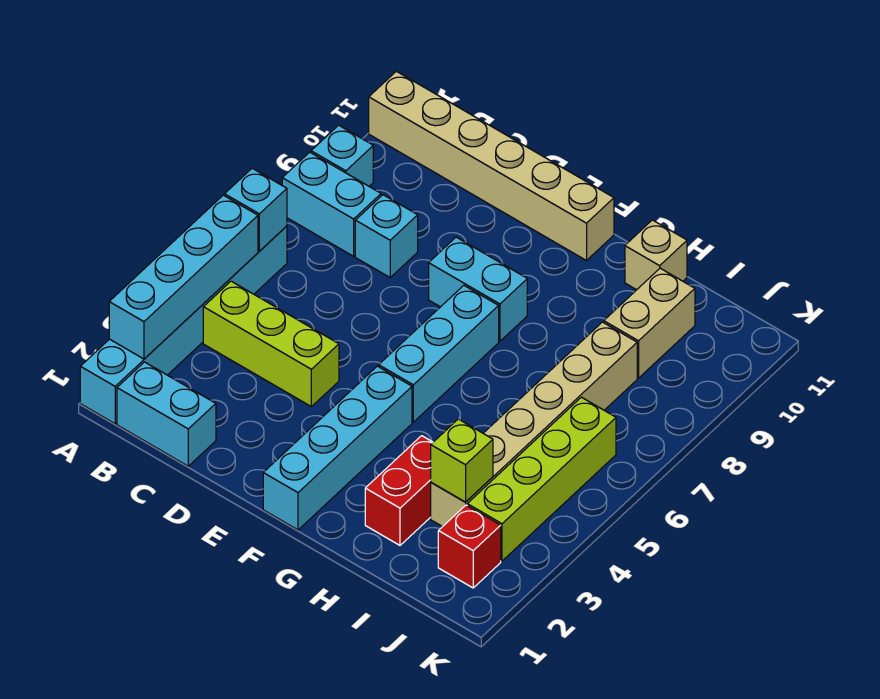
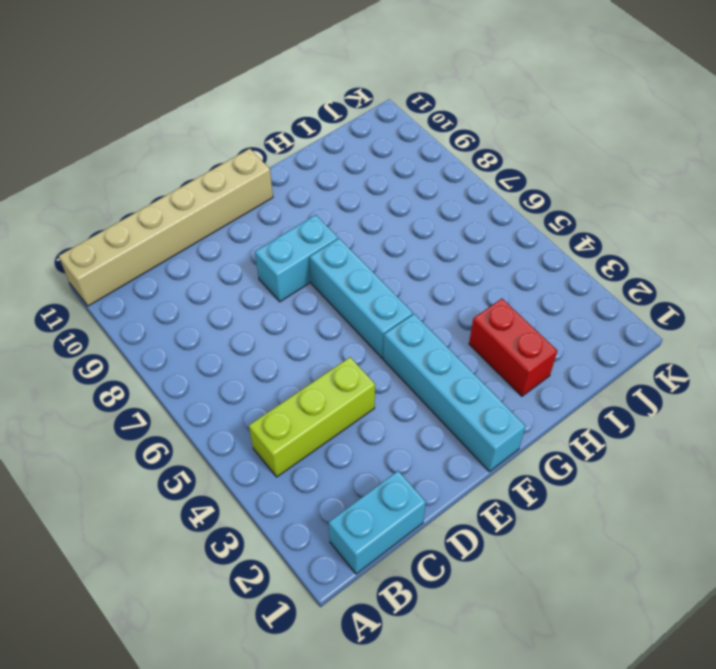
none -> cyan 1x6 brick [80,226,287,424]
none -> cyan 1x2 brick [282,152,381,256]
none -> cyan 1x1 brick [311,125,373,186]

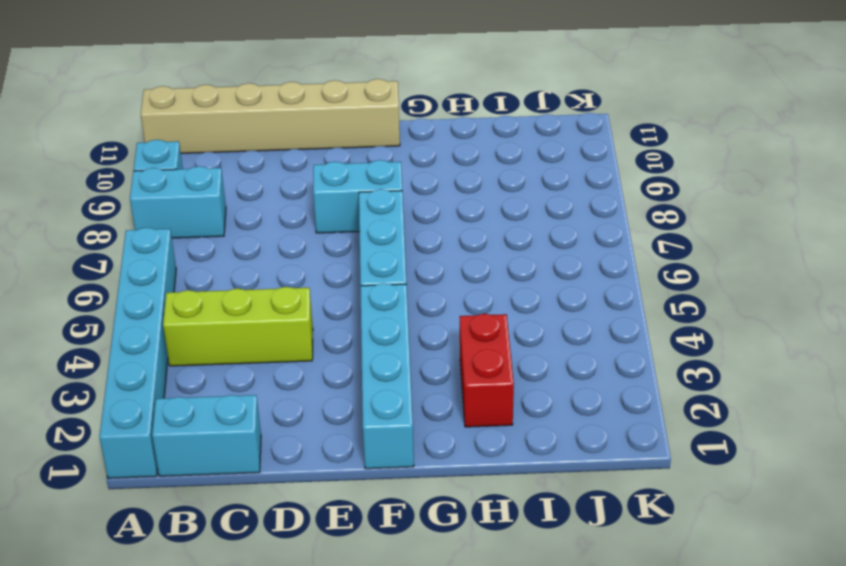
none -> cyan 1x1 brick [355,195,418,277]
none -> tan 1x1 brick [625,220,687,290]
none -> tan 1x6 brick [431,322,637,527]

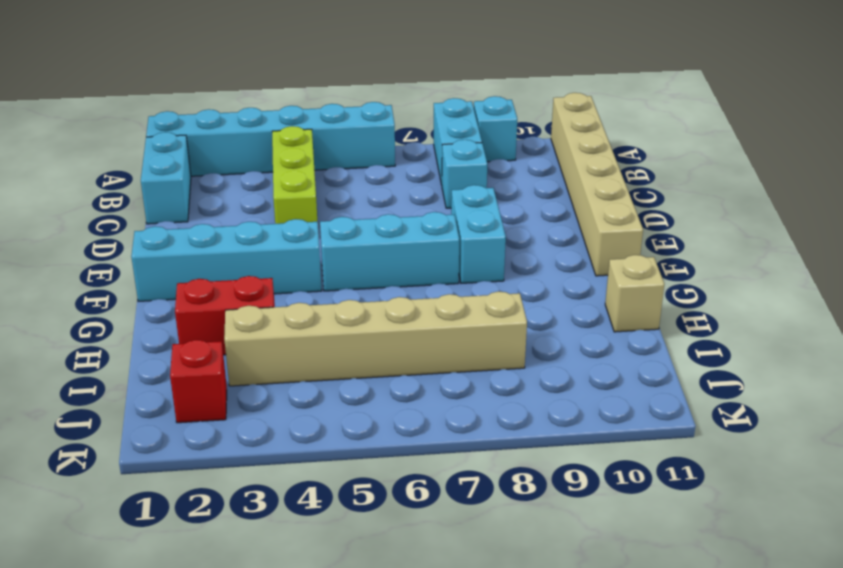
none -> tan 1x2 brick [604,268,695,378]
none -> lime 1x4 brick [467,397,616,561]
none -> cyan 1x4 brick [109,195,258,359]

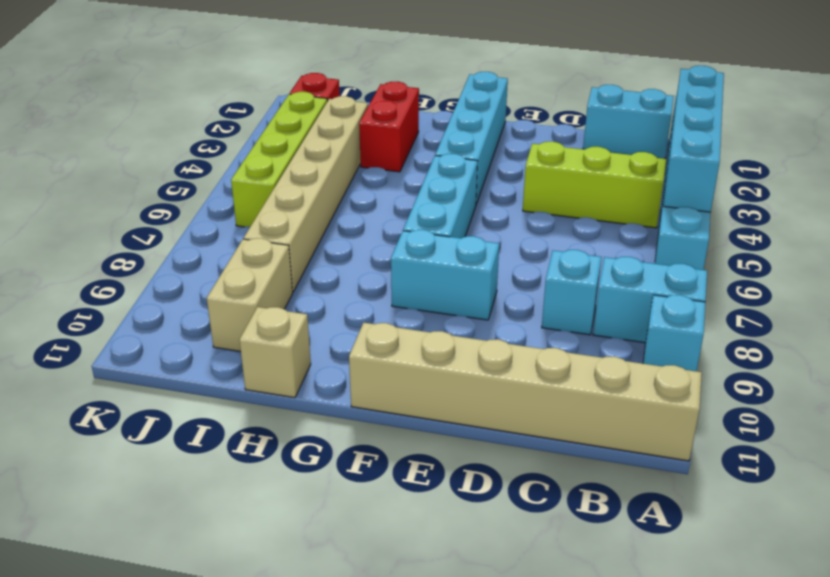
none -> cyan 1x1 brick [225,168,287,251]
none -> lime 1x1 brick [431,419,493,502]

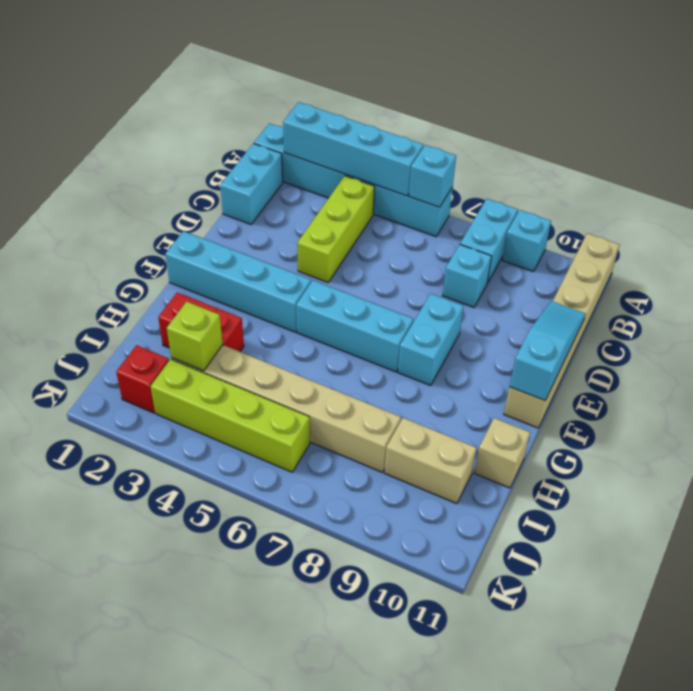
cyan 1x3 slope [510,301,585,401] -> none

